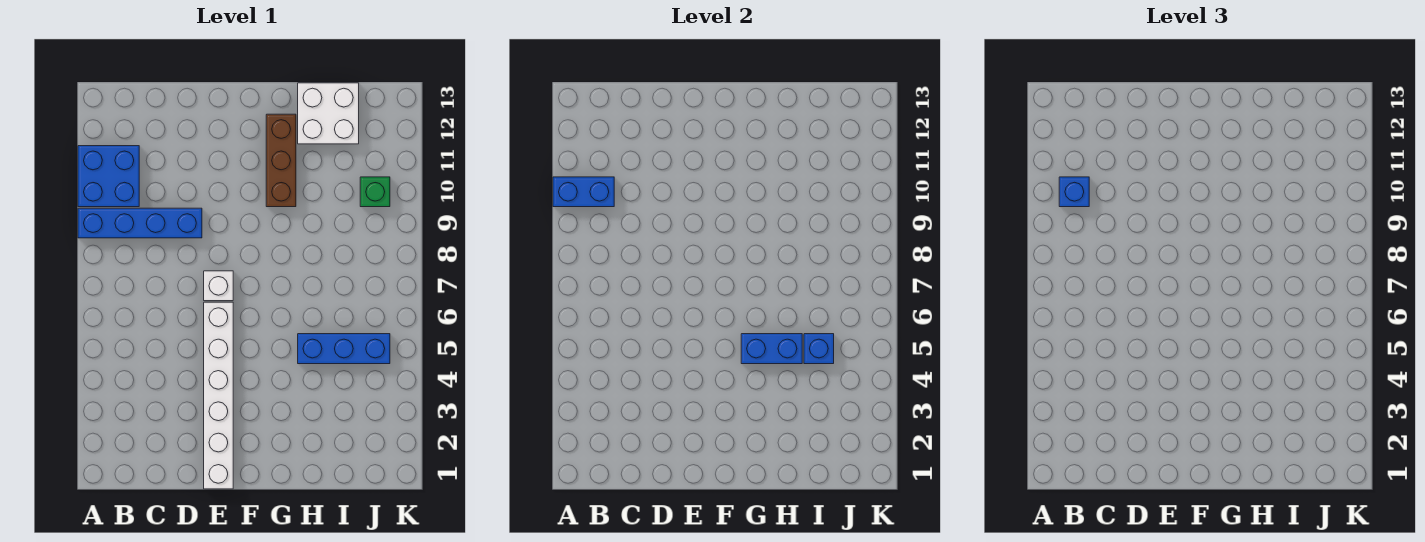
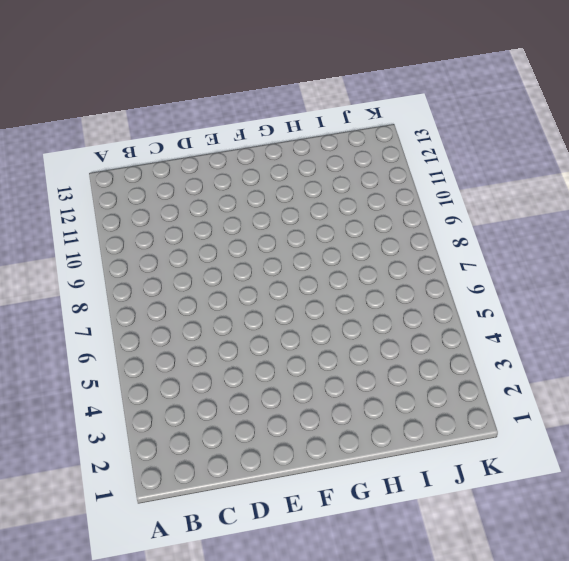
none -> blue 1x4 brick [78,208,202,238]
none -> blue 2x2 brick [78,146,139,207]
none -> white 1x6 brick [204,302,233,489]

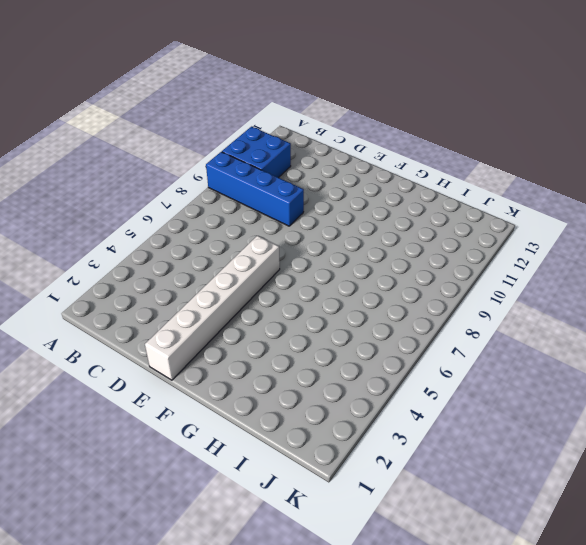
none -> white 1x1 brick [204,271,233,301]
none -> brown 1x3 brick [266,114,296,207]
none -> blue 1x3 brick [298,334,390,364]

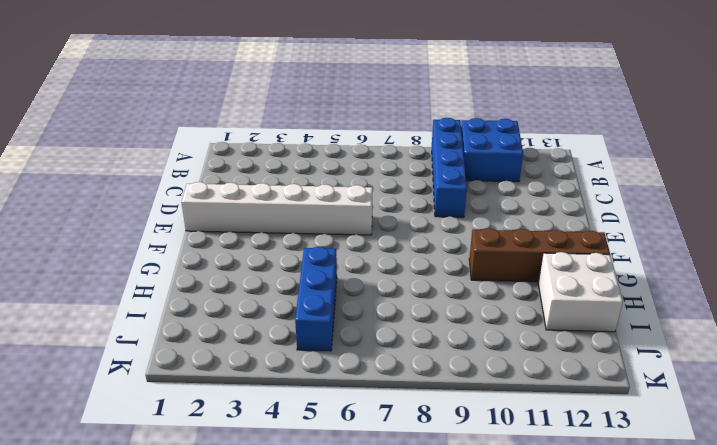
brown 1x4 brick [469,228,610,282] -> brown 1x3 brick [266,114,296,207]
none -> white 1x1 brick [204,271,233,301]
none -> green 1x1 brick [360,177,390,207]
none -> blue 1x2 brick [553,177,614,207]

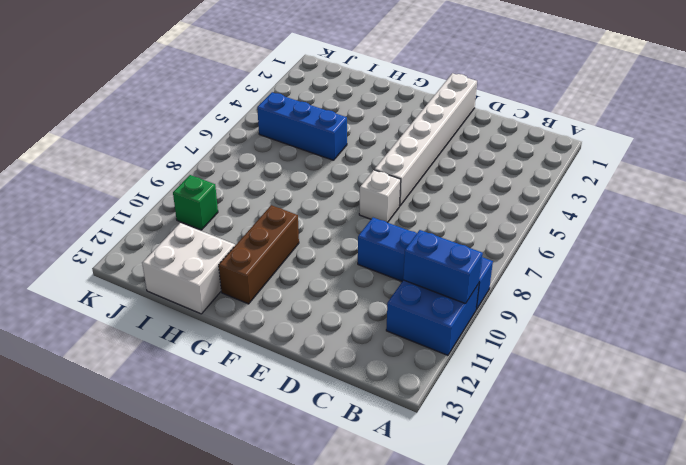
none -> blue 1x2 brick [741,334,802,364]
none -> blue 1x1 brick [804,334,834,364]
none -> blue 1x1 brick [1059,177,1089,207]

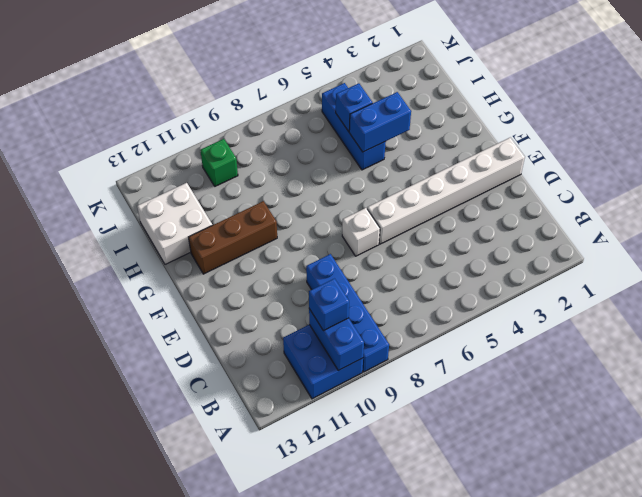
blue 1x2 brick [349,92,411,152] -> blue 1x2 brick turned to [741,334,802,364]

